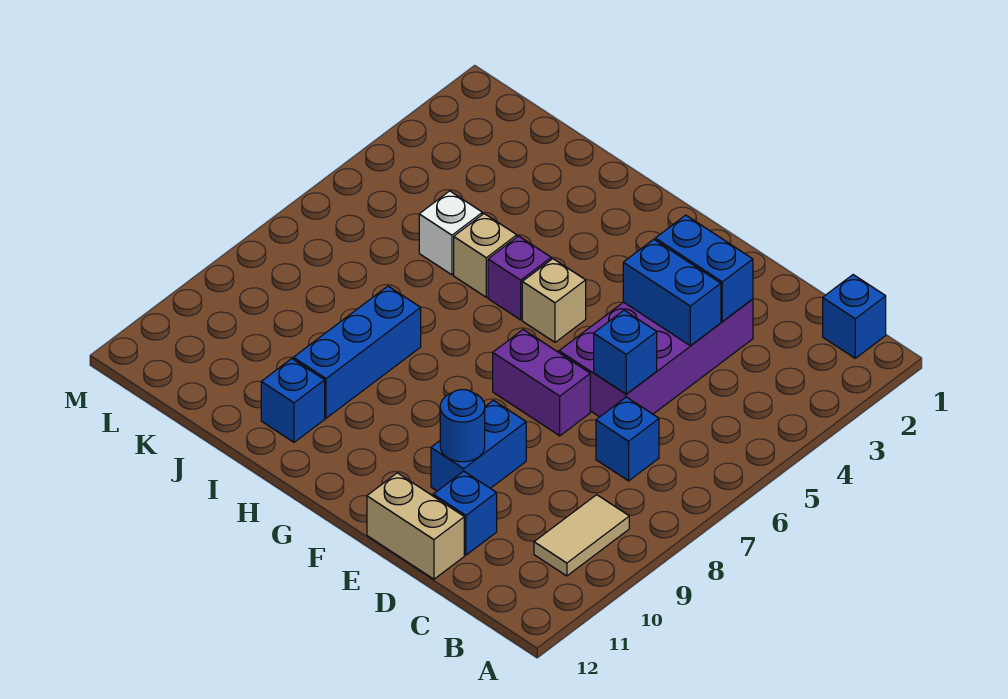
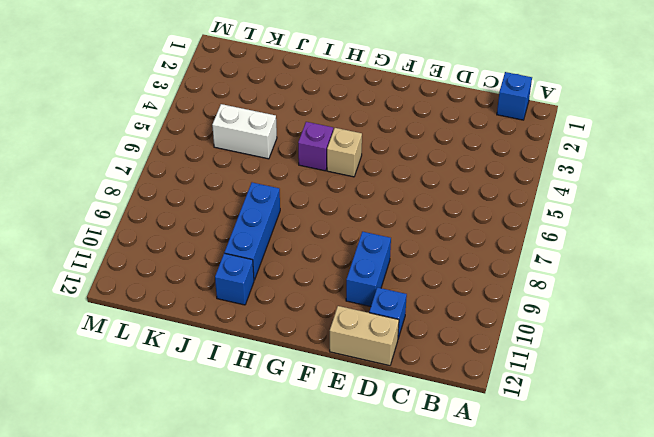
white 1x2 brick [212,104,277,159] -> white 1x1 brick [419,191,482,275]
none -> tan 1x2 tile [534,495,629,576]
none -> blue 1x1 brick [596,397,659,481]
none -> purple 2x4 brick [559,299,753,417]

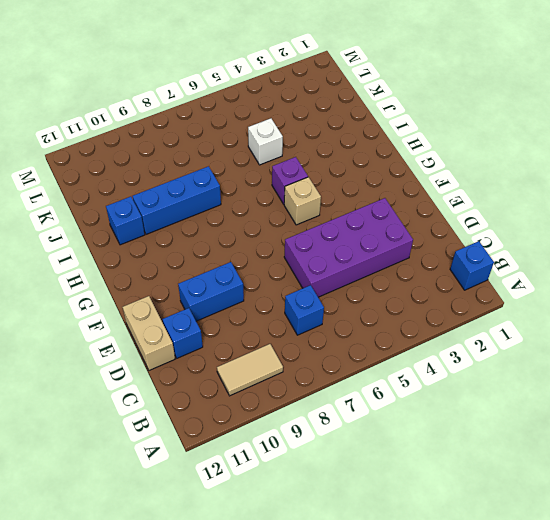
none -> purple 1x2 brick [493,330,590,436]
none -> tan 1x1 brick [454,214,517,297]
none -> blue 1x2 brick [655,215,753,321]

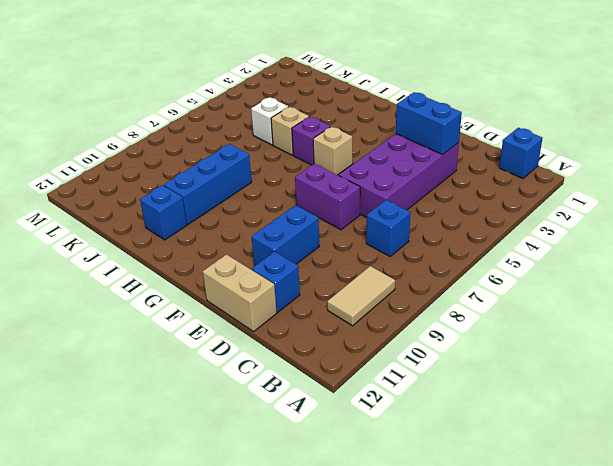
none -> blue 1x2 brick [623,239,721,346]
none -> blue 1x1 brick [594,310,657,394]
none -> blue 1x1 round brick [440,390,485,462]

